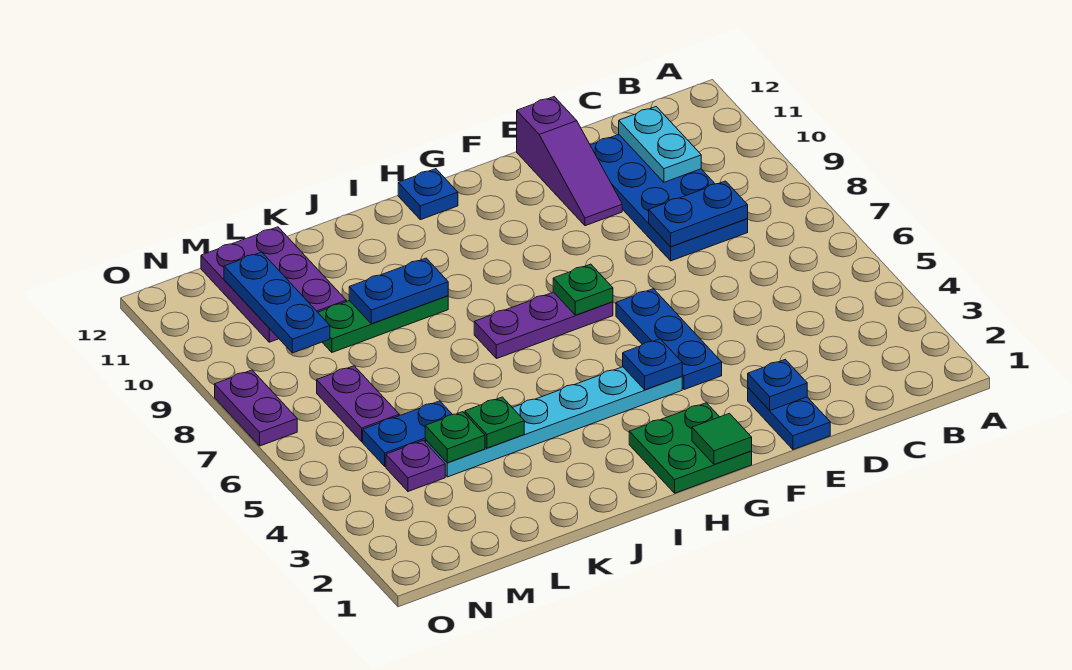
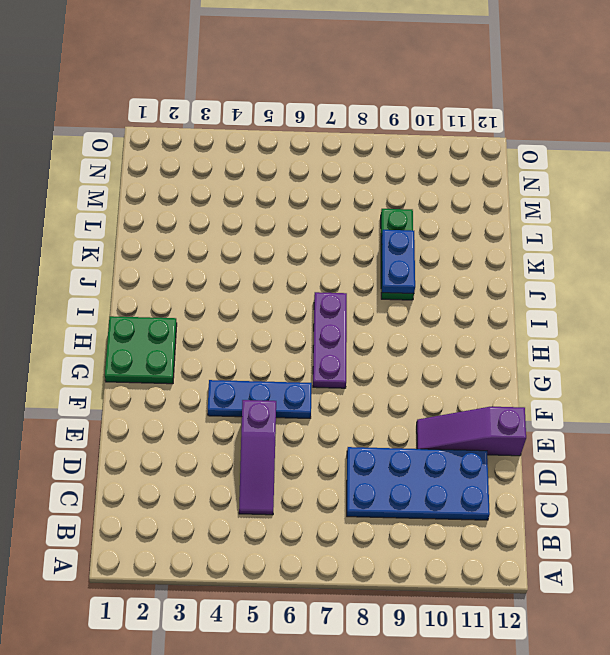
purple 1x3 slope [239,400,276,515] -> none
none -> blue 1x2 plate [748,388,830,450]
none -> cyan 1x6 plate [425,367,682,477]
none -> blue 1x1 plate [398,169,458,220]

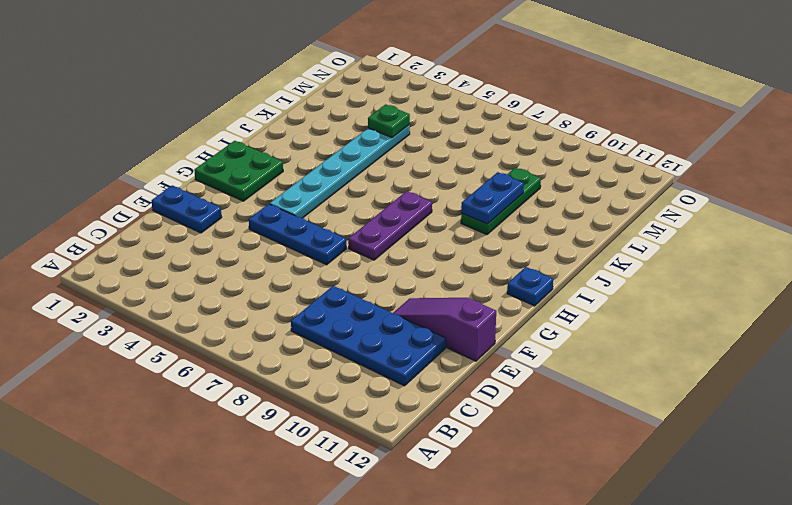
none -> blue 1x2 plate [363,401,452,467]
none -> purple 2x3 plate [201,227,346,342]
none -> purple 1x1 plate [386,440,445,491]

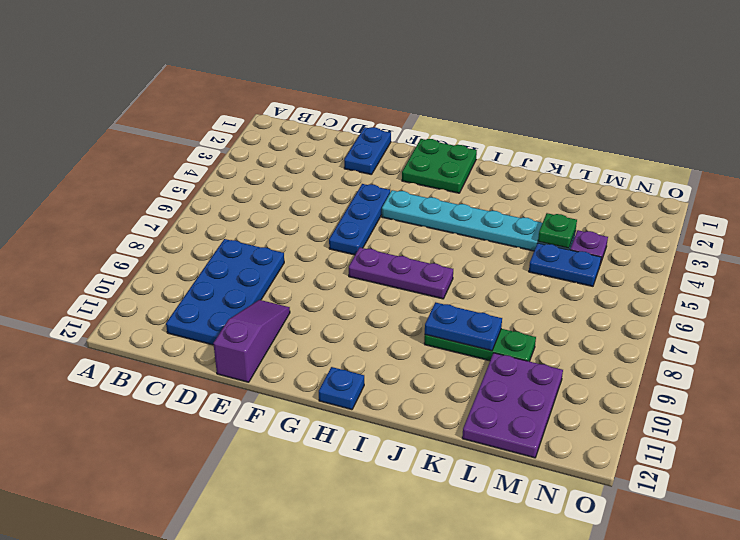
none -> purple 1x2 plate [317,366,399,442]
none -> purple 1x2 plate [215,370,297,446]
none -> blue 1x2 plate [649,181,748,247]

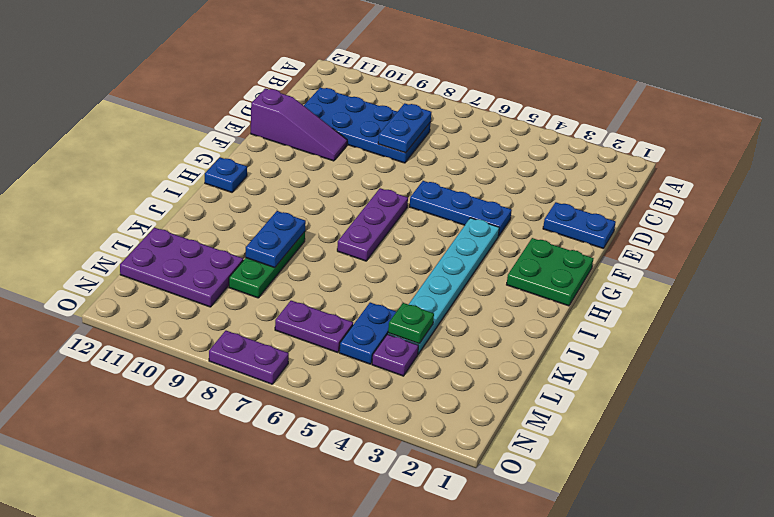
none -> cyan 1x2 plate [619,107,701,182]
none -> blue 1x1 plate [748,360,807,410]
none -> green 1x1 tile [692,413,752,464]

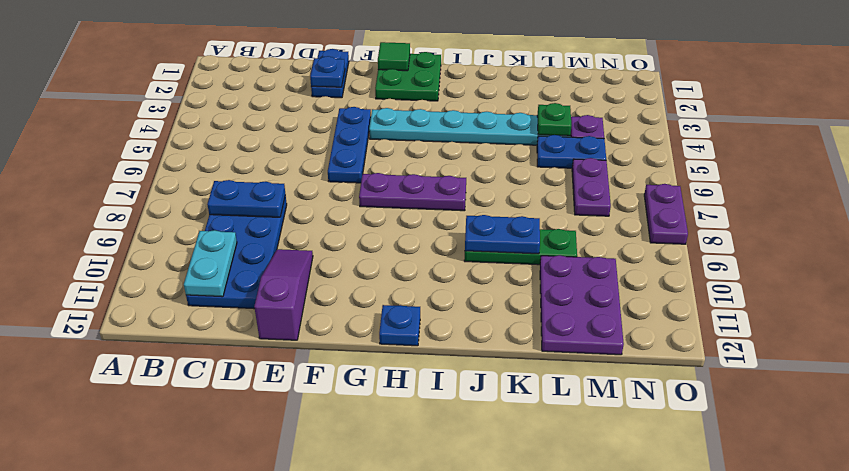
none -> blue 1x1 plate [623,339,682,390]
none -> green 1x1 plate [553,264,613,315]
none -> green 1x1 plate [465,397,524,448]

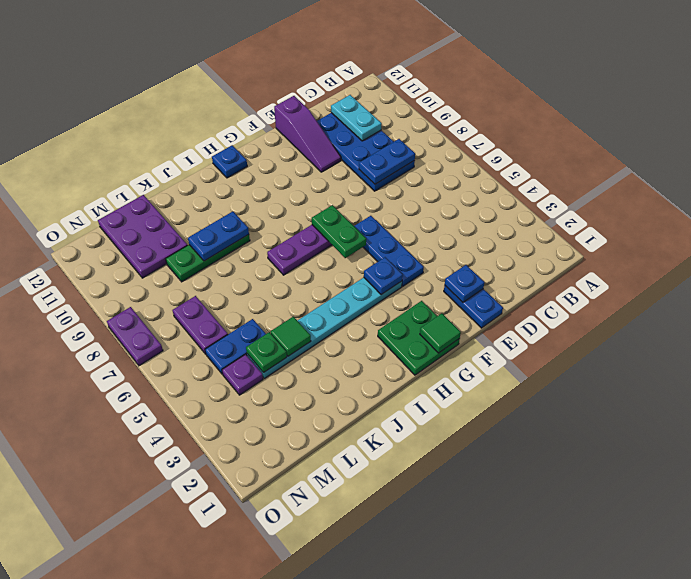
green 1x2 plate [312,205,366,258] -> green 1x1 plate [553,264,613,315]
green 1x1 tile [271,317,311,356] -> green 1x1 plate [465,397,524,448]
none -> blue 1x3 plate [224,252,330,353]

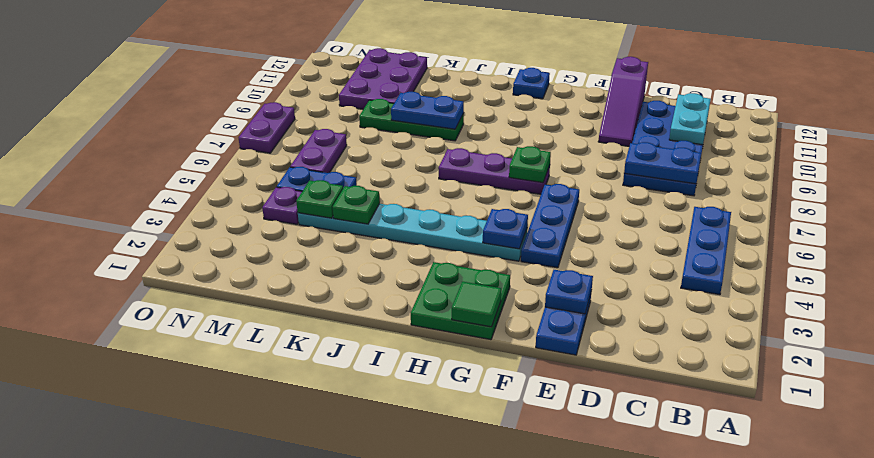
blue 1x3 plate [681,207,731,295] -> blue 1x3 plate moved to [224,252,330,353]

